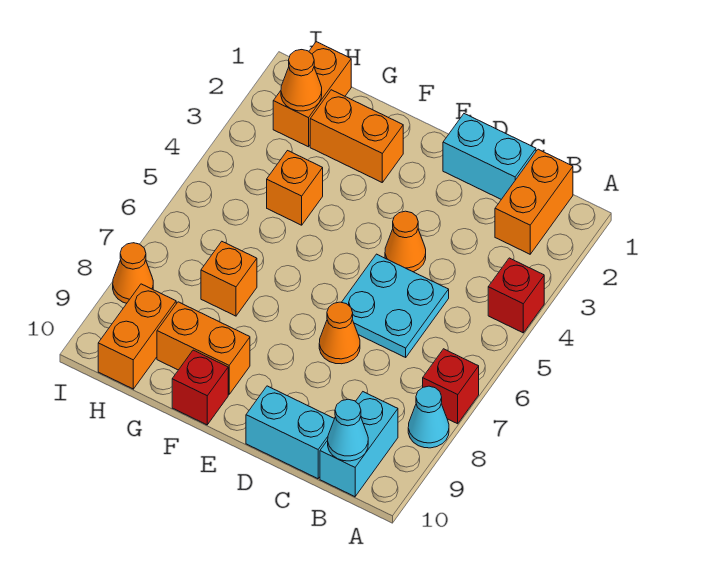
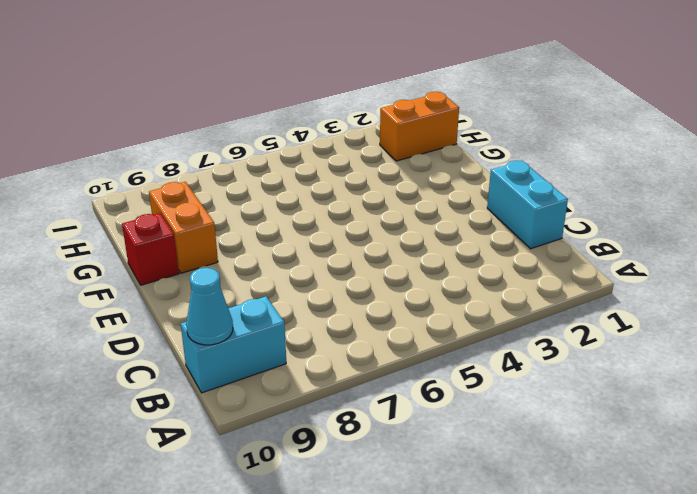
none -> red 1x1 brick [488,258,544,333]
none -> red 1x1 brick [423,349,479,424]
none -> cyan 1x1 cone [408,386,449,448]

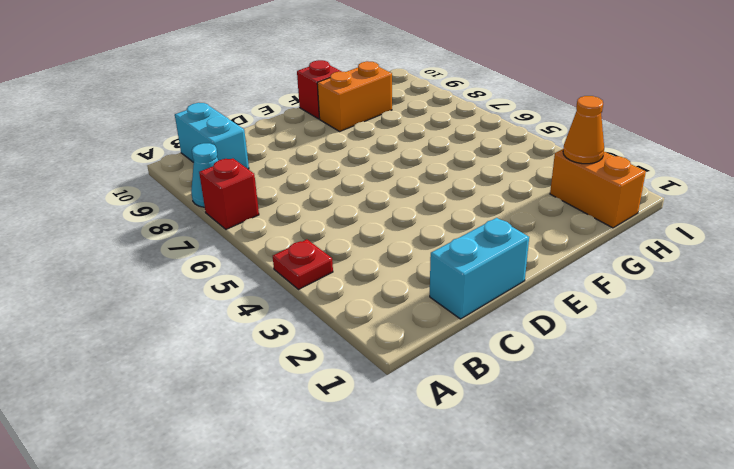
red 1x1 plate [273,239,333,290] -> red 1x1 brick [488,258,544,333]
none -> orange 1x2 brick [495,149,573,254]
none -> cyan 2x2 plate [342,254,449,357]
none -> cyan 1x2 brick [246,386,334,479]

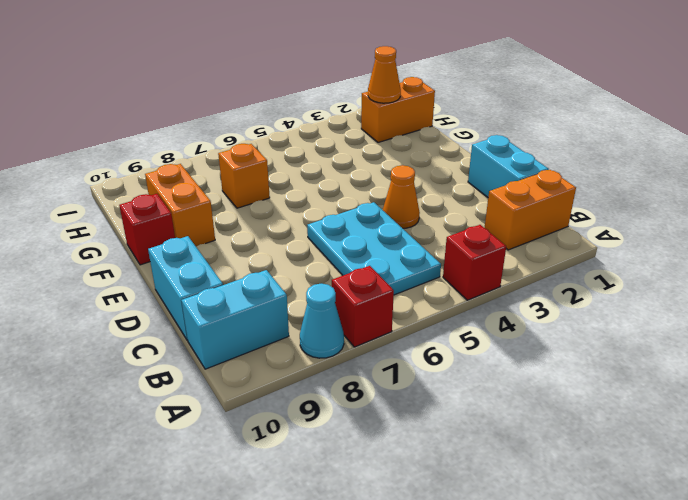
cyan 2x3 plate [307,202,441,295] -> cyan 2x2 plate [342,254,449,357]
none -> orange 1x1 cone [319,302,360,364]
none -> orange 1x2 brick [310,90,403,182]
none -> orange 1x1 brick [267,151,323,225]

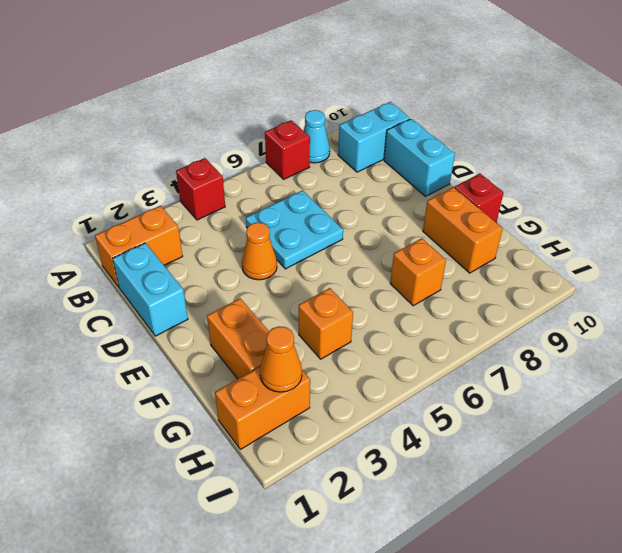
none -> orange 1x1 cone [319,302,360,364]
none -> orange 1x2 brick [98,284,176,389]
none -> orange 1x1 cone [113,243,153,303]

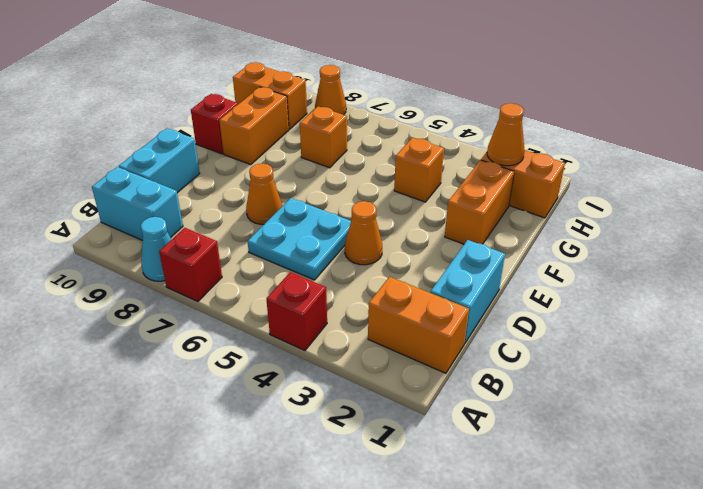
none -> cyan 1x1 cone [328,399,368,461]

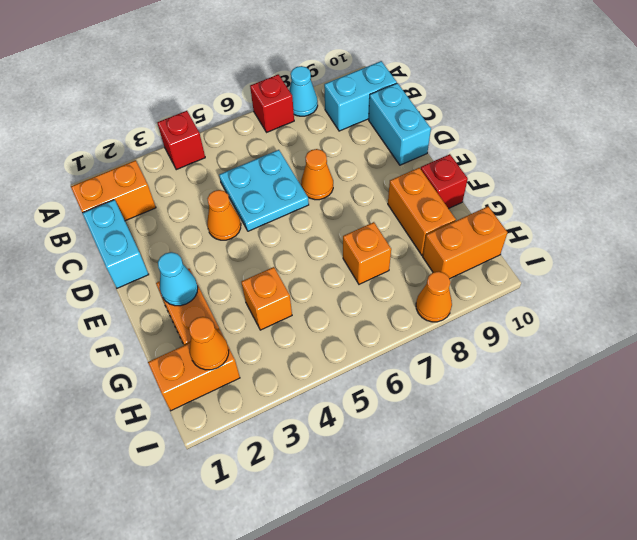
cyan 1x1 cone [158,252,198,306] -> cyan 1x1 cone moved to [328,399,368,461]

